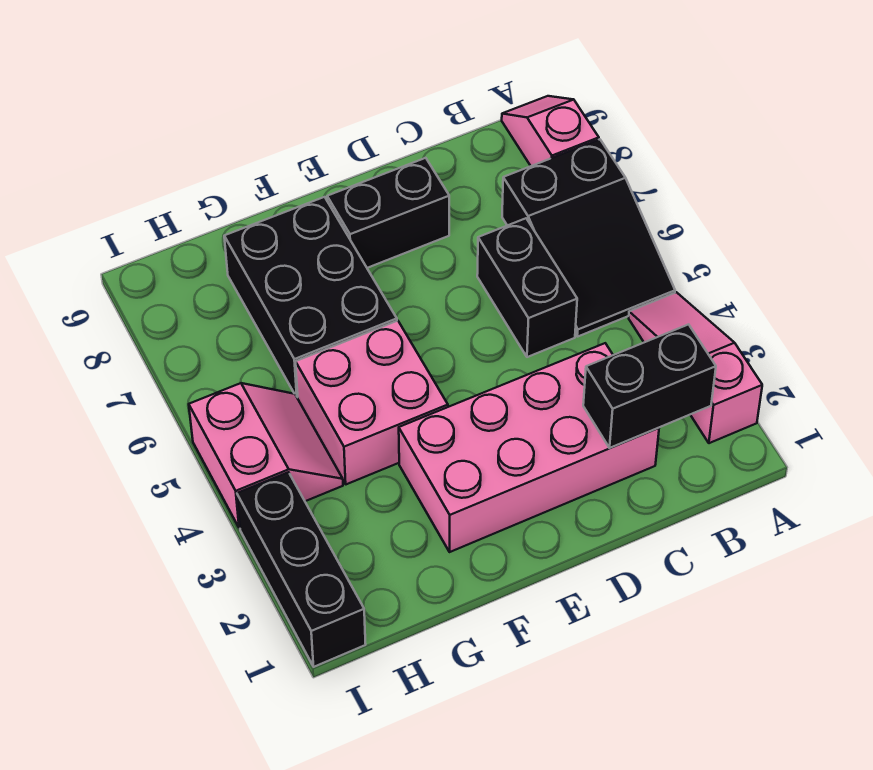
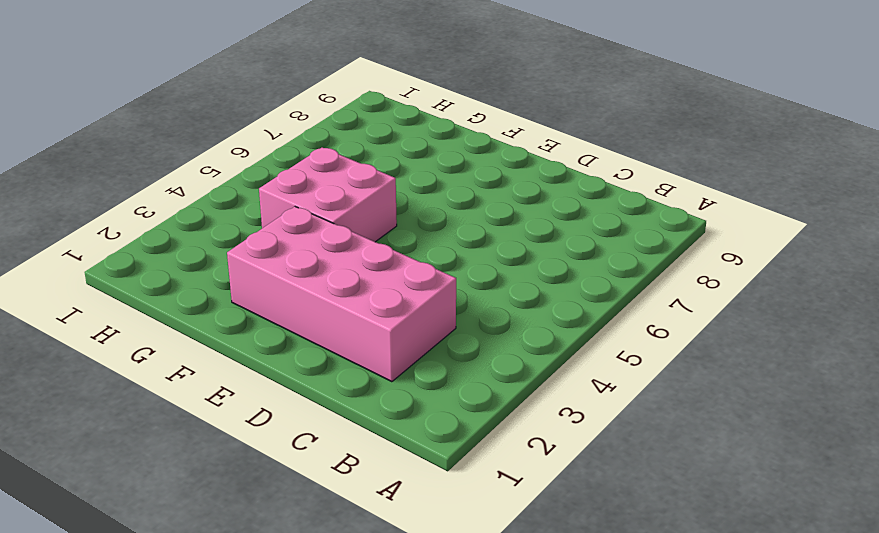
none -> pink 1x3 slope [629,292,762,443]
none -> black 2x3 slope [502,139,675,337]

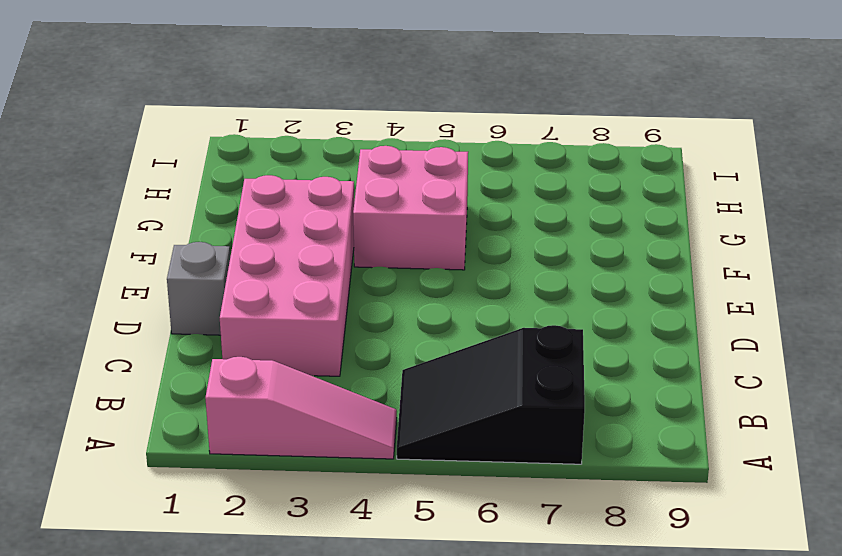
grey 1x1 brick [167,242,230,335] -> none
none -> pink 1x2 slope [502,96,599,166]
none -> black 1x2 brick [477,218,577,357]

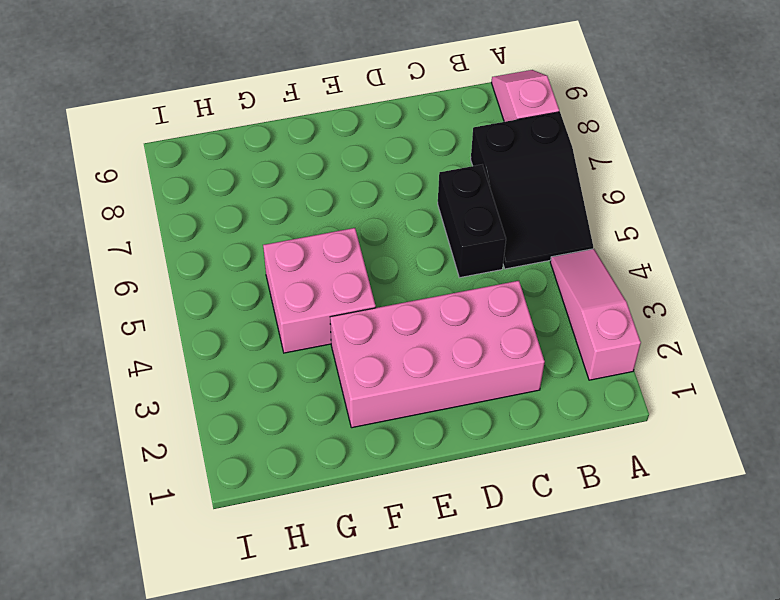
none -> black 1x2 brick [327,158,449,268]
none -> black 2x3 brick [224,197,397,398]

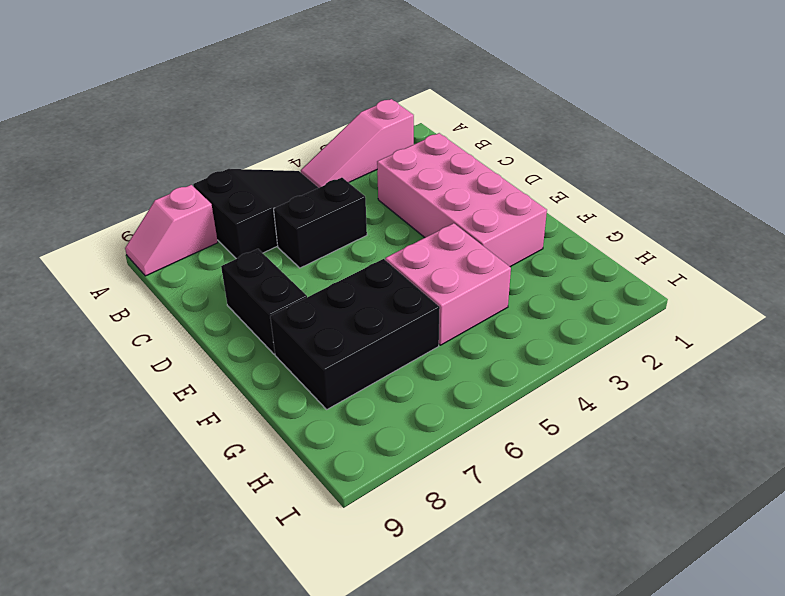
none -> pink 2x2 slope [189,383,343,528]
none -> black 1x3 brick [237,472,366,667]

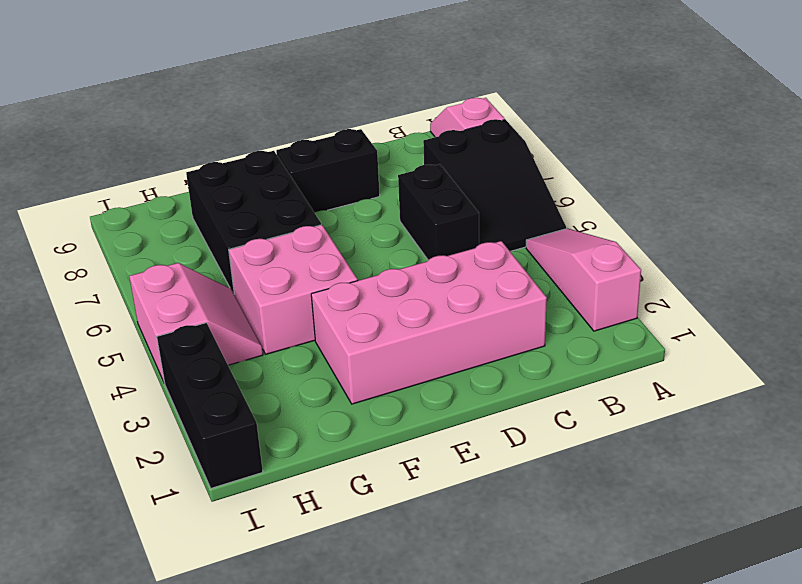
none -> black 1x2 brick [583,324,716,448]

